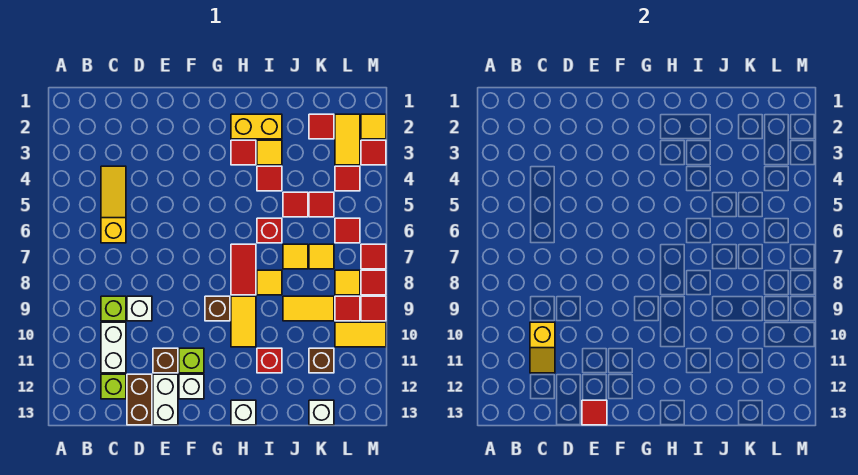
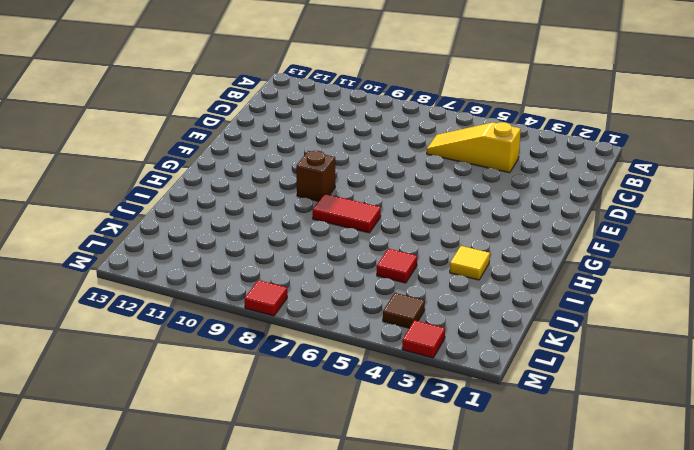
yellow 1x3 slope [427,122,521,173] -> yellow 1x3 slope turned to [101,166,126,243]
brown 1x1 tile [383,293,425,328] -> red 1x1 tile [335,166,360,191]
none -> lime 1x1 brick [101,296,126,321]
none -> white 1x2 brick [101,322,126,373]
none -> lime 1x1 brick [101,374,126,399]
none -> white 1x1 brick [127,296,152,321]

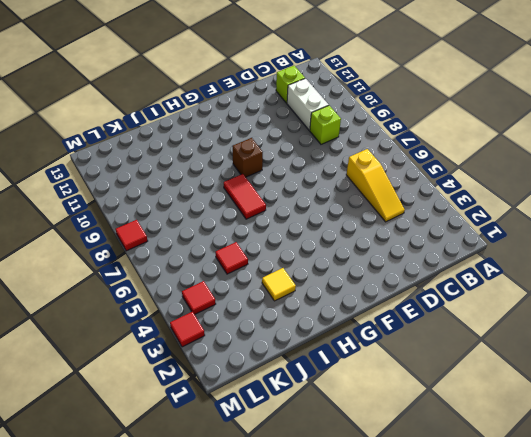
none -> white 1x1 brick [127,296,152,321]
none -> brown 1x2 brick [127,374,152,425]
none -> brown 1x1 brick [153,348,178,373]
none -> white 1x2 brick [153,374,178,425]

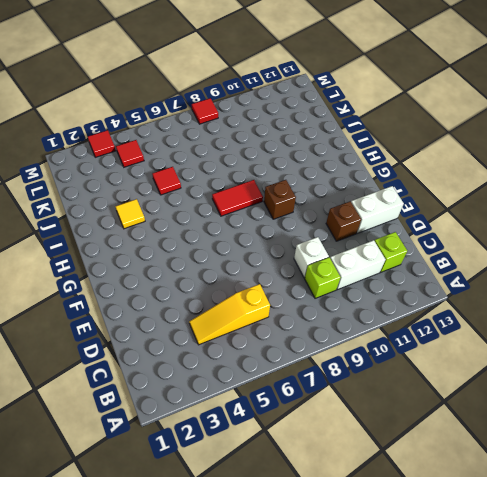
none -> brown 1x2 brick [127,374,152,425]
none -> lime 1x1 brick [179,348,204,373]
none -> white 1x1 brick [179,374,204,399]
none -> yellow 1x2 brick [231,114,282,139]

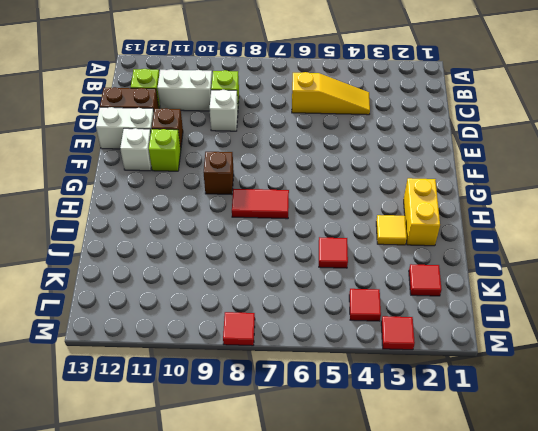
none -> red 1x1 tile [231,140,256,165]
none -> yellow 1x2 tile [231,296,256,347]
none -> white 1x1 brick [231,400,256,425]
none -> red 1x1 tile [257,166,282,191]

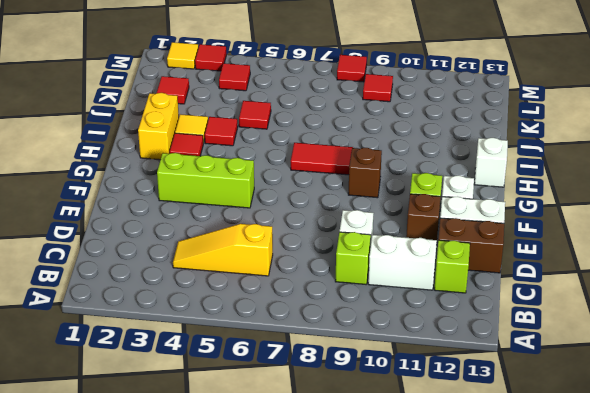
lime 1x3 brick [157,153,254,208] -> none
none -> yellow 1x2 tile [231,296,256,347]
none -> red 1x1 brick [257,218,282,243]
none -> yellow 1x1 tile [257,270,282,295]
none -> red 1x1 brick [257,348,282,373]

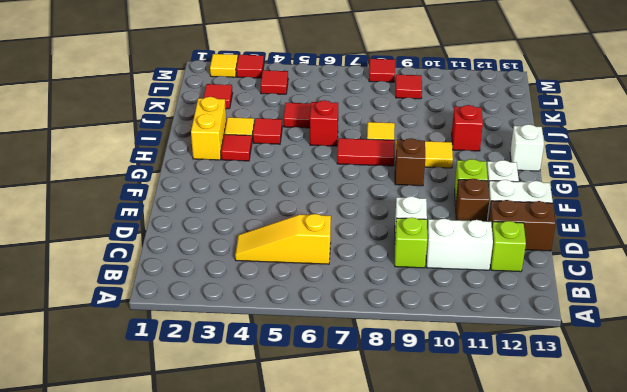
none -> yellow 1x1 tile [283,244,308,269]
none -> yellow 1x2 tile [283,296,334,321]
none -> red 1x1 tile [309,192,334,217]
none -> yellow 1x1 tile [309,244,334,269]

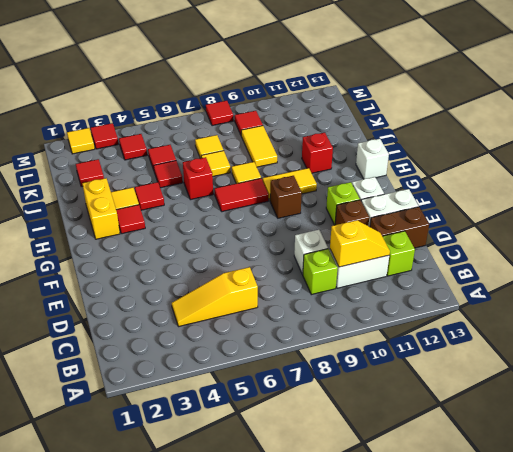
none -> brown 1x1 brick [309,348,334,373]
none -> white 1x1 brick [309,400,334,425]
none -> yellow 1x2 tile [335,114,360,165]
none -> red 1x1 tile [335,218,360,243]

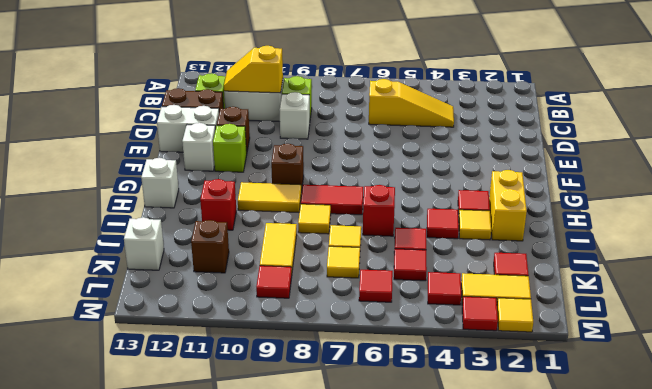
none -> yellow 1x1 tile [335,270,360,295]
none -> yellow 1x2 tile [335,322,386,347]
none -> red 1x1 tile [361,244,386,269]
none -> red 1x1 tile [361,270,386,295]

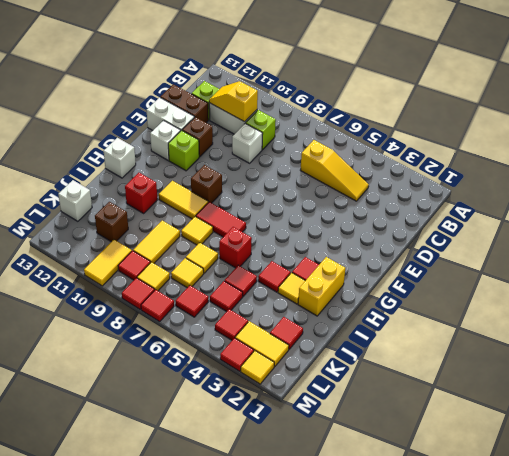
none -> red 1x1 tile [361,296,386,321]
none -> red 1x1 tile [582,400,607,425]

